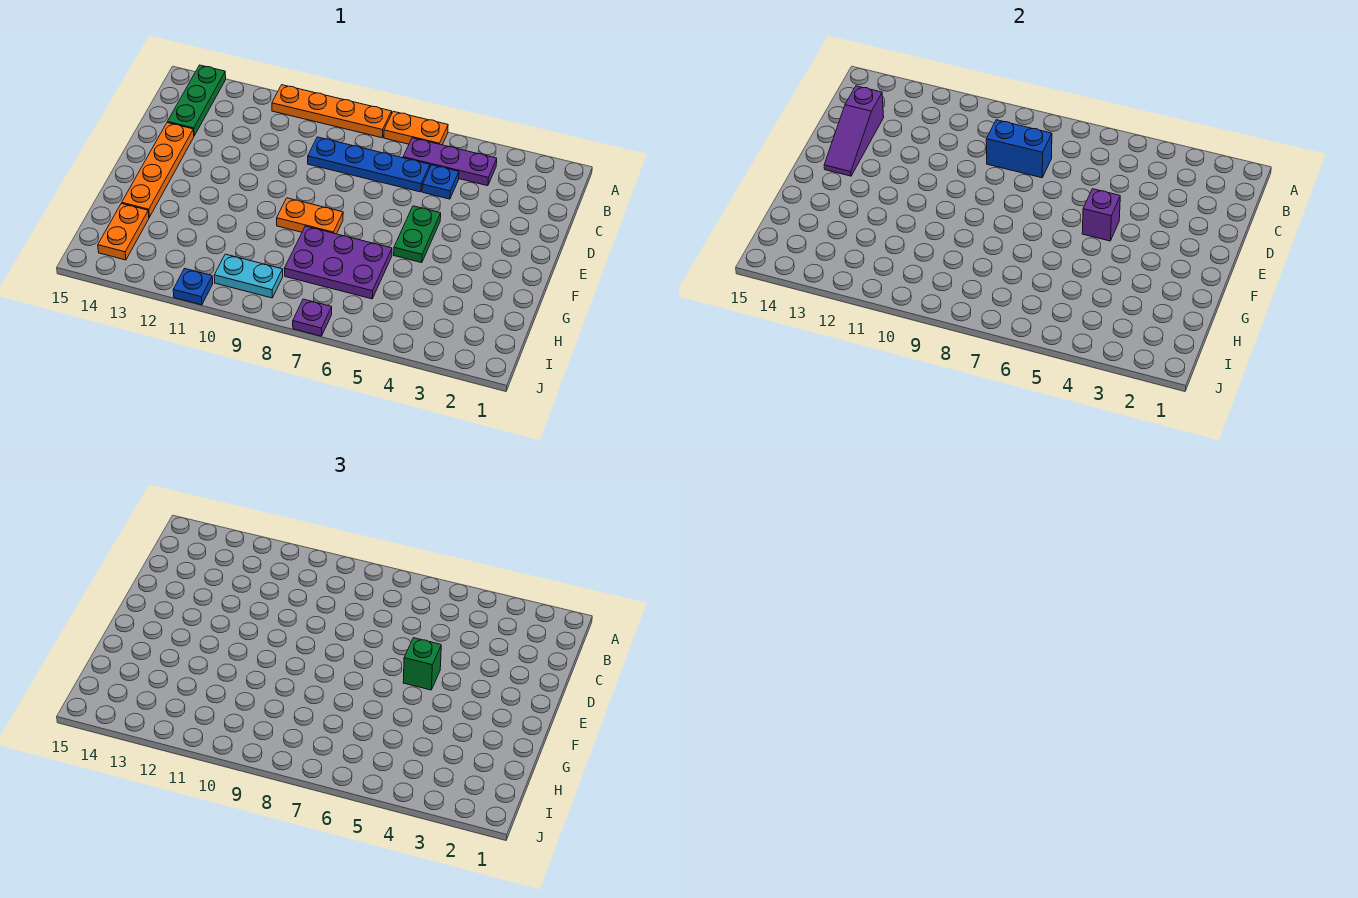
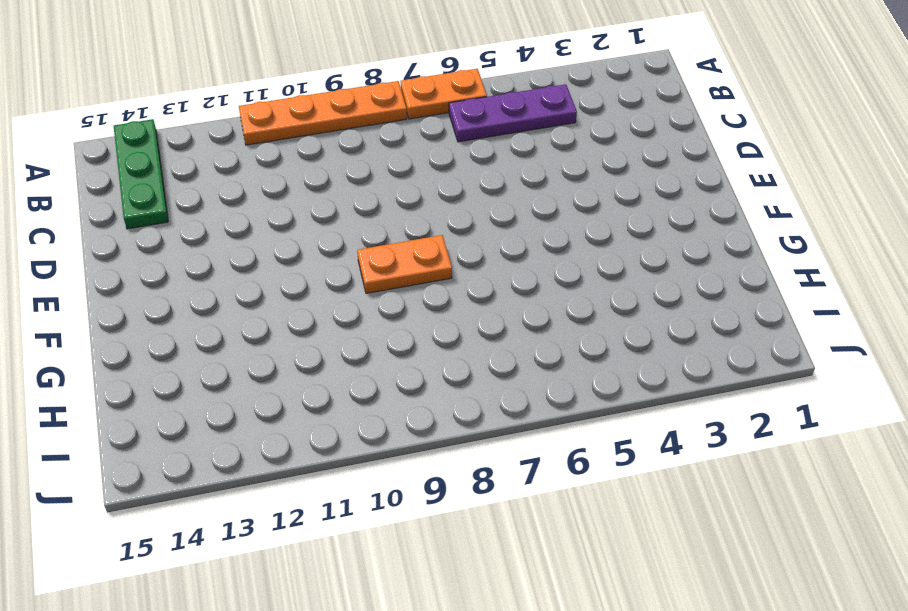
none -> blue 1x1 plate [422,165,459,199]
none -> blue 1x4 plate [308,137,430,192]
none -> orange 1x4 plate [122,123,194,217]

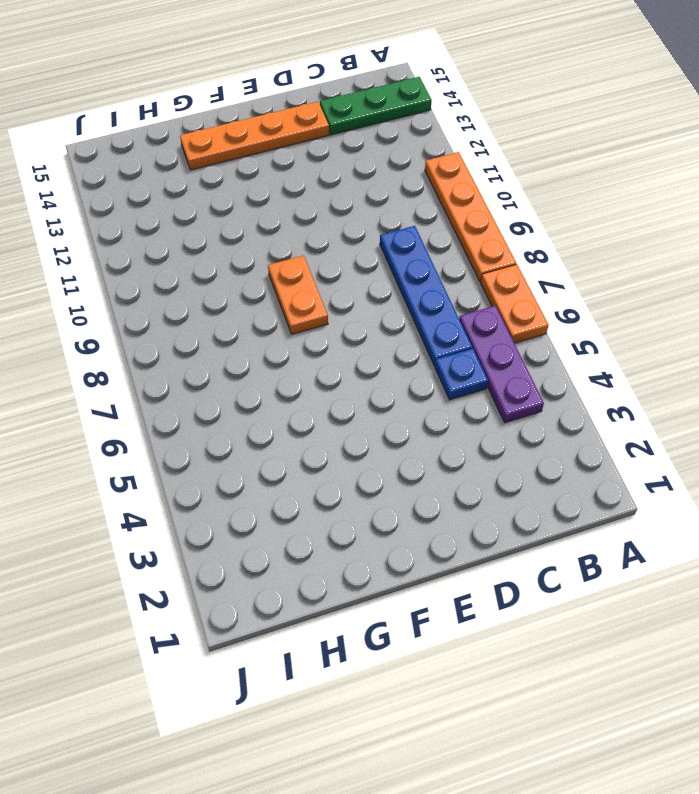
none -> green 1x2 plate [394,206,441,263]
none -> purple 2x3 plate [284,226,392,299]
none -> orange 1x2 plate [98,203,149,260]

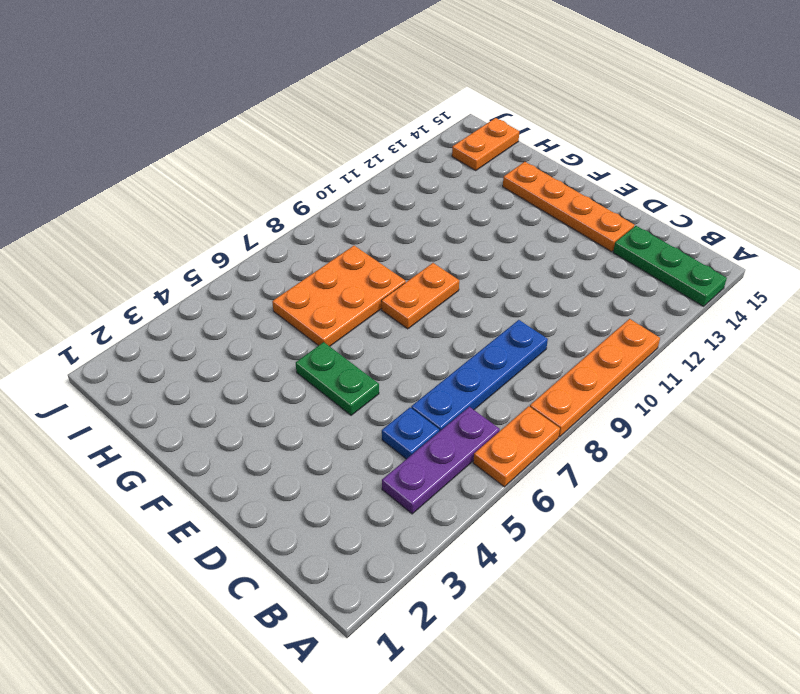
orange 2x3 plate [272,246,406,346] -> purple 2x3 plate [284,226,392,299]
orange 1x2 plate [452,118,519,170] -> orange 1x2 plate turned to [98,203,149,260]
none -> cyan 1x2 plate [214,254,283,298]
none -> purple 1x1 plate [293,299,332,336]
none -> blue 1x1 plate [173,269,213,305]

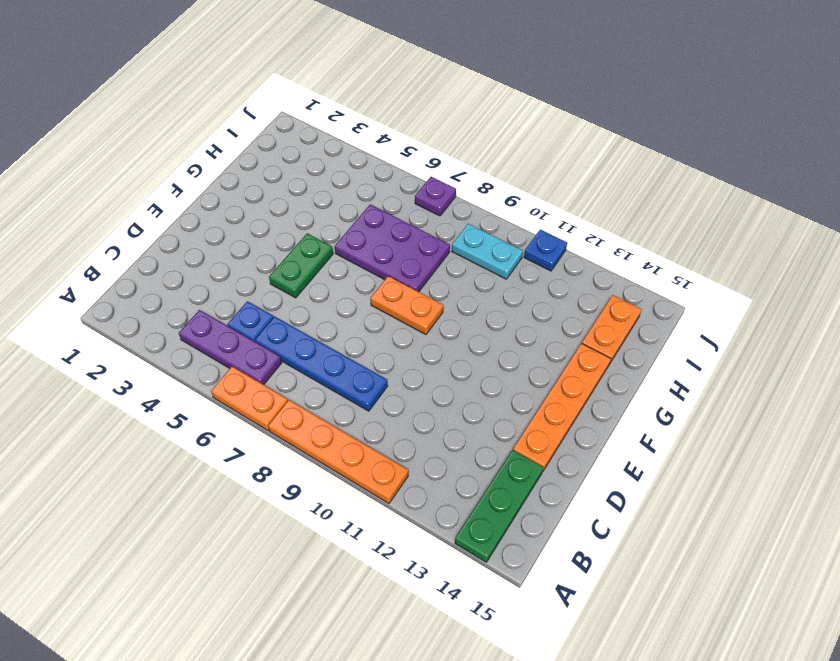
none -> blue 1x2 brick [986,120,1052,178]
none -> purple 1x3 slope [824,86,884,176]
none -> purple 1x1 brick [1082,189,1120,241]

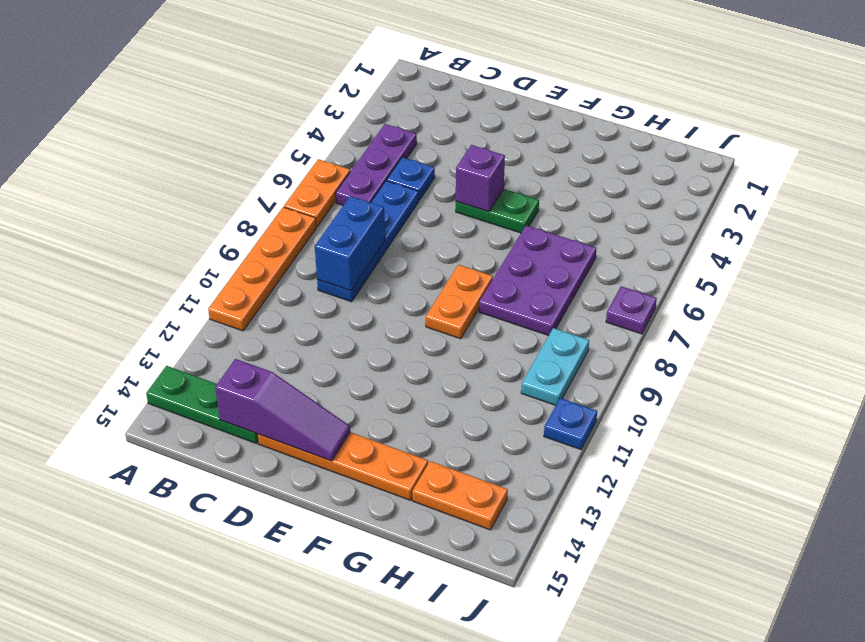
none -> green 1x1 brick [403,638,441,690]

